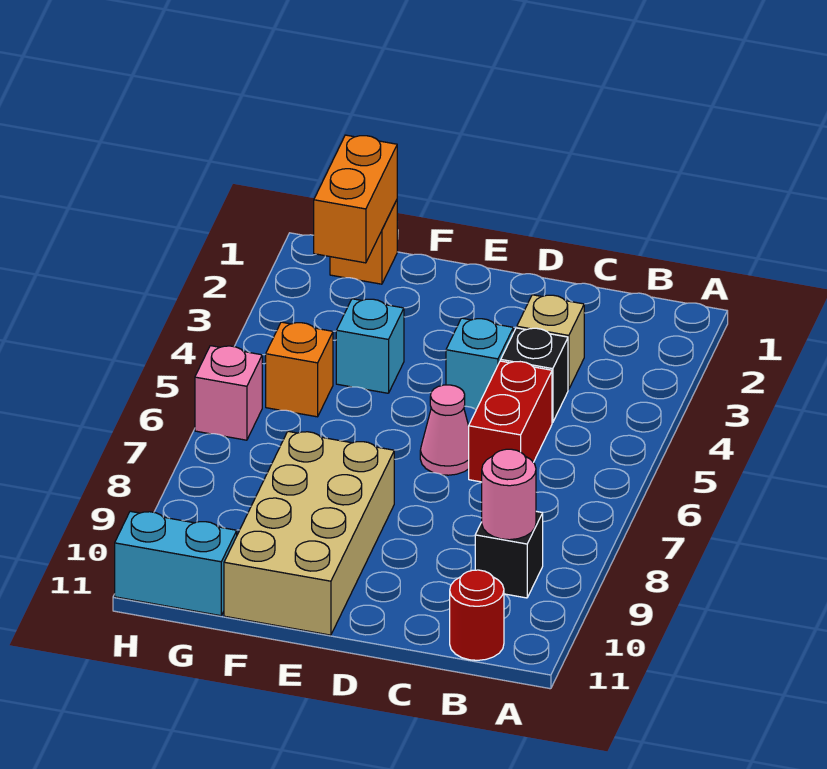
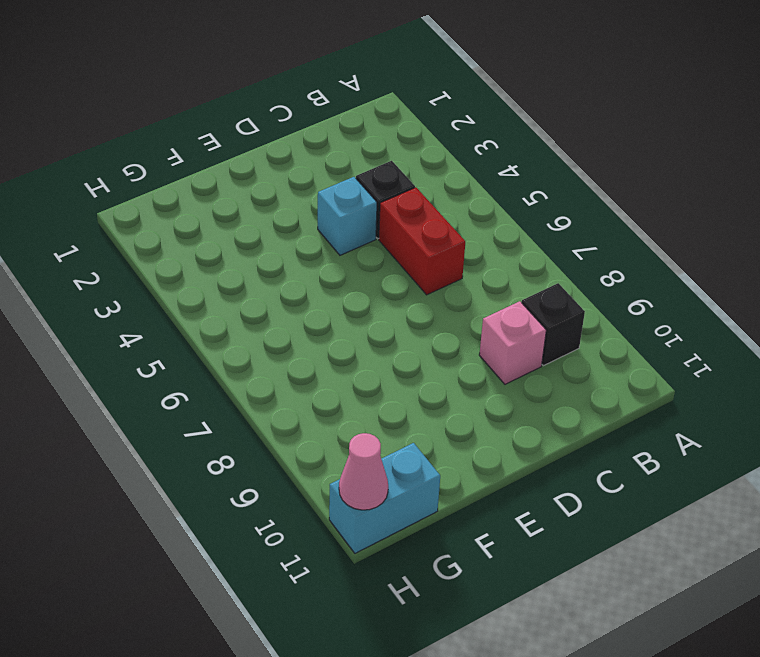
pink 1x1 brick [479,301,546,384] -> pink 1x1 brick moved to [195,346,262,440]
pink 1x1 cone [339,433,388,510] -> pink 1x1 cone moved to [420,385,469,475]
none -> red 1x1 round brick [450,570,504,660]
none -> tan 1x1 brick [517,295,584,389]
none -> tan 2x4 brick [224,431,394,635]

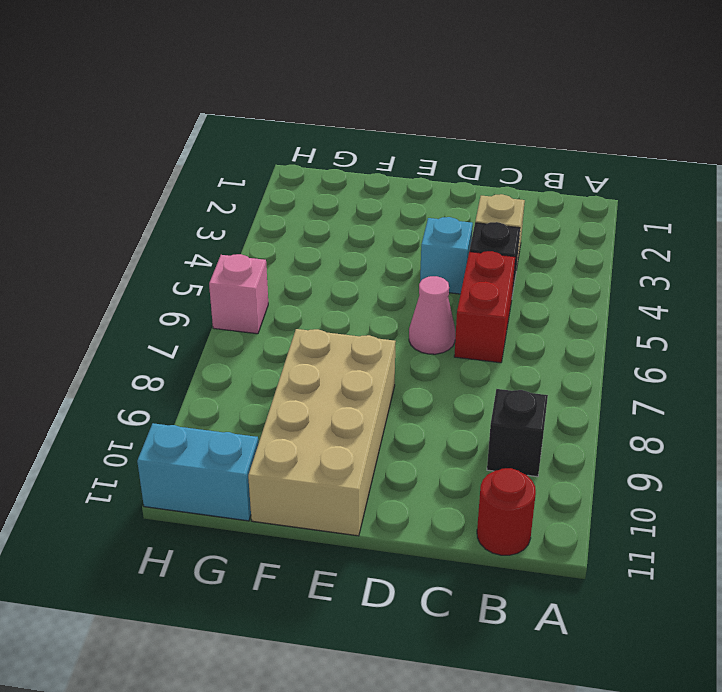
none -> cyan 1x1 brick [336,299,404,393]
none -> orange 1x1 brick [330,200,397,284]
none -> orange 1x1 brick [266,322,333,417]

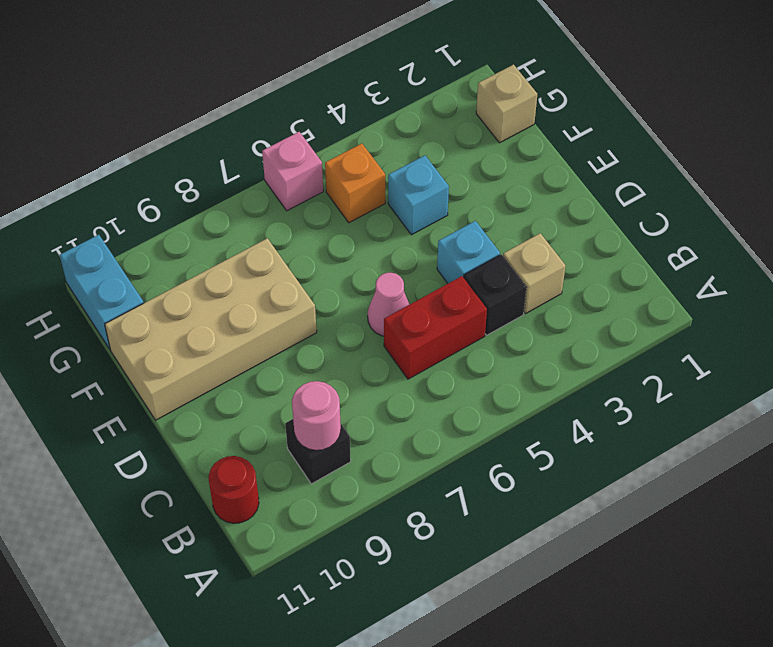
tan 1x1 brick [476,65,537,143] -> orange 1x1 brick [330,200,397,284]
none -> orange 1x2 brick [314,135,397,263]

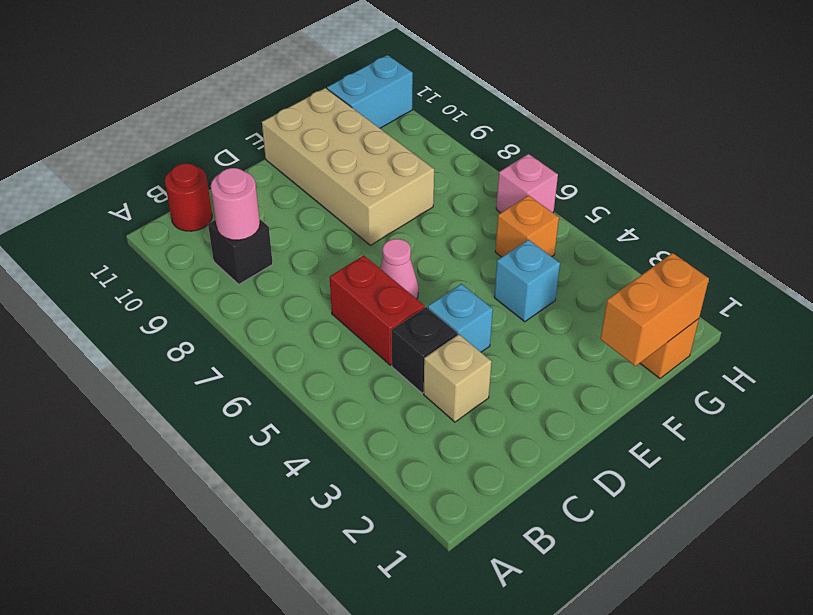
orange 1x2 brick [600,253,709,366] -> orange 1x2 brick turned to [314,135,397,263]

